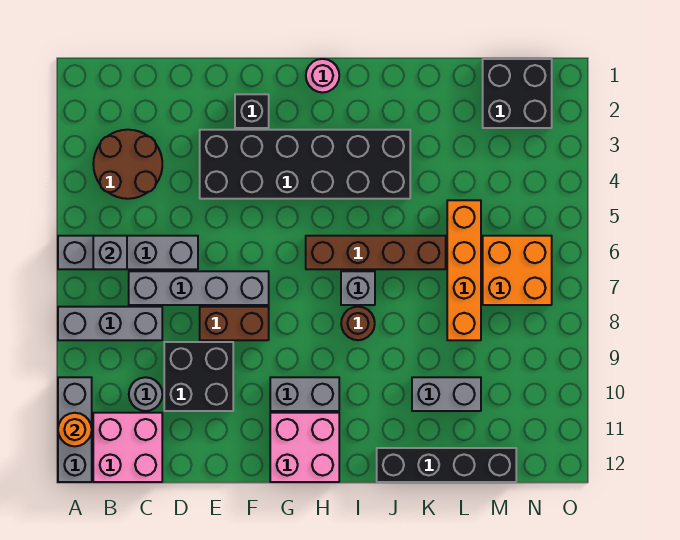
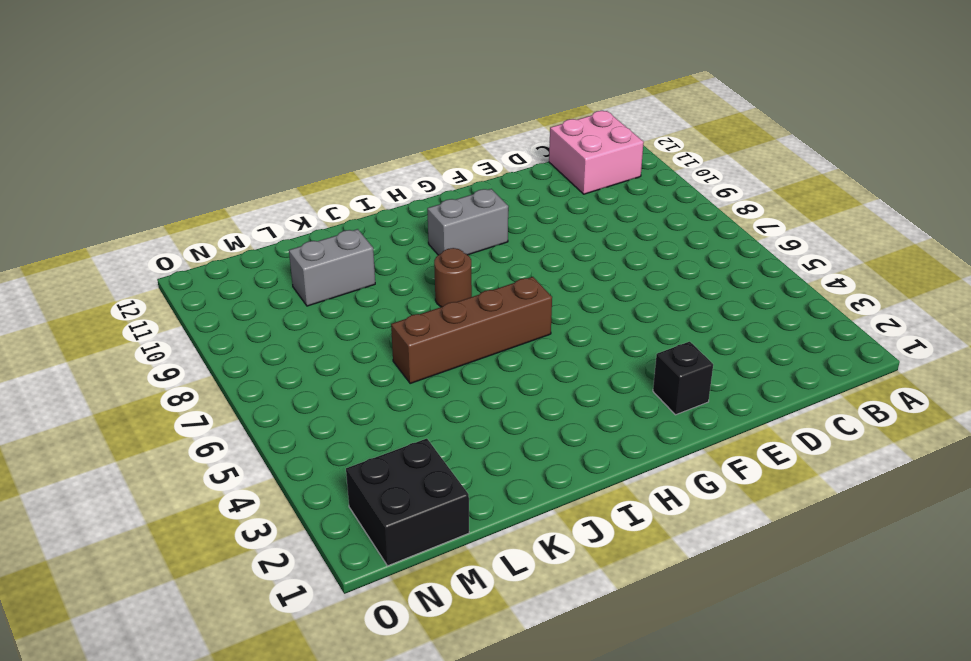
none -> grey 1x4 brick [58,236,198,269]
none -> grey 1x3 brick [58,307,162,340]
none -> grey 1x3 brick [58,377,92,482]

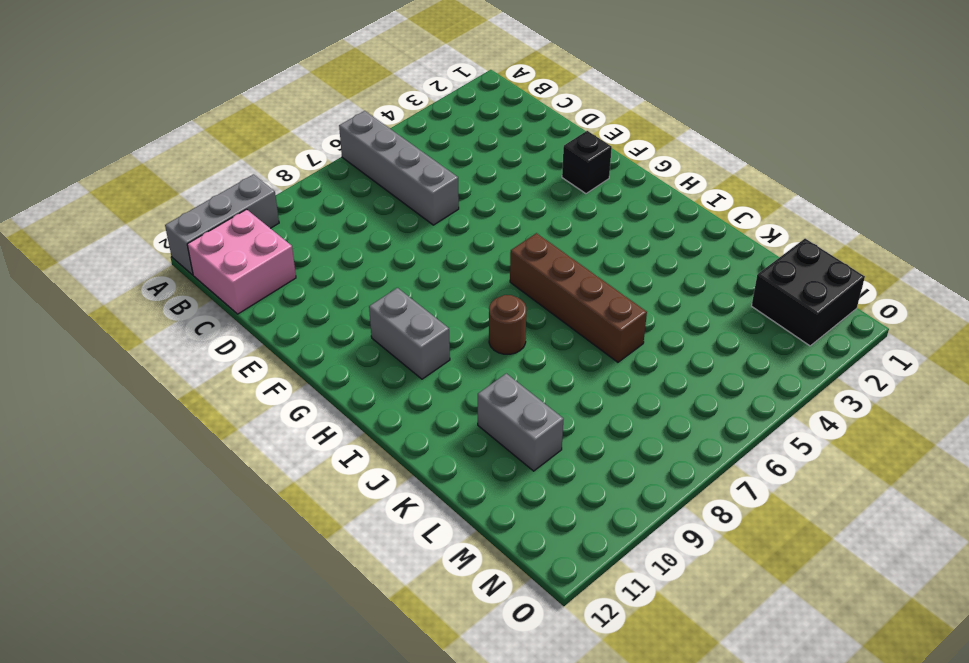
none -> grey 1x3 brick [58,307,162,340]
none -> brown 2x2 round brick [93,130,162,199]
none -> grey 1x4 brick [129,271,269,305]

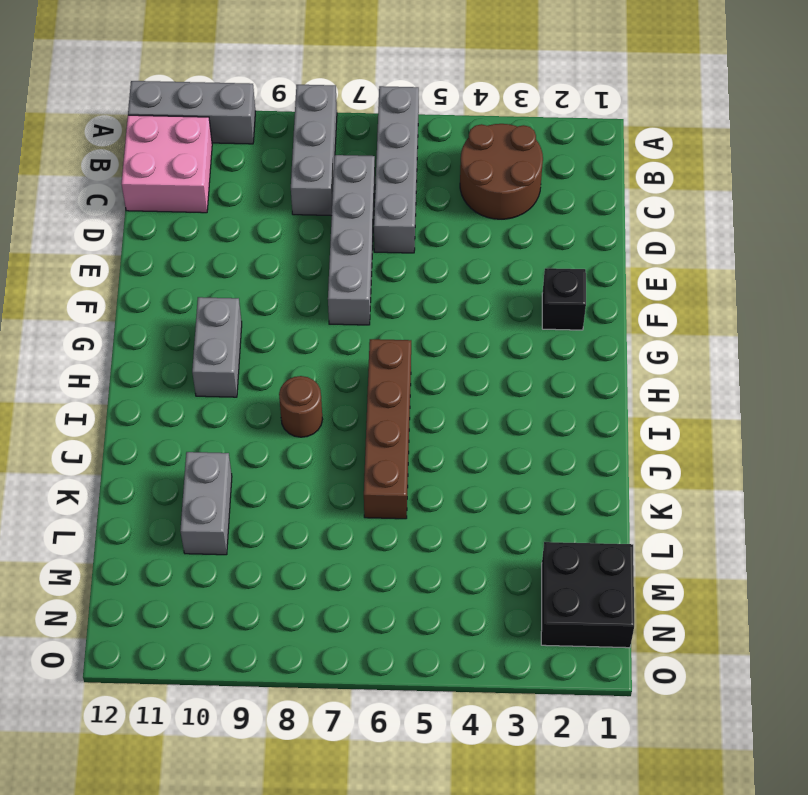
none -> grey 1x1 round brick [129,377,162,411]
none -> black 2x2 brick [164,342,233,411]
none -> black 2x6 brick [200,130,410,199]

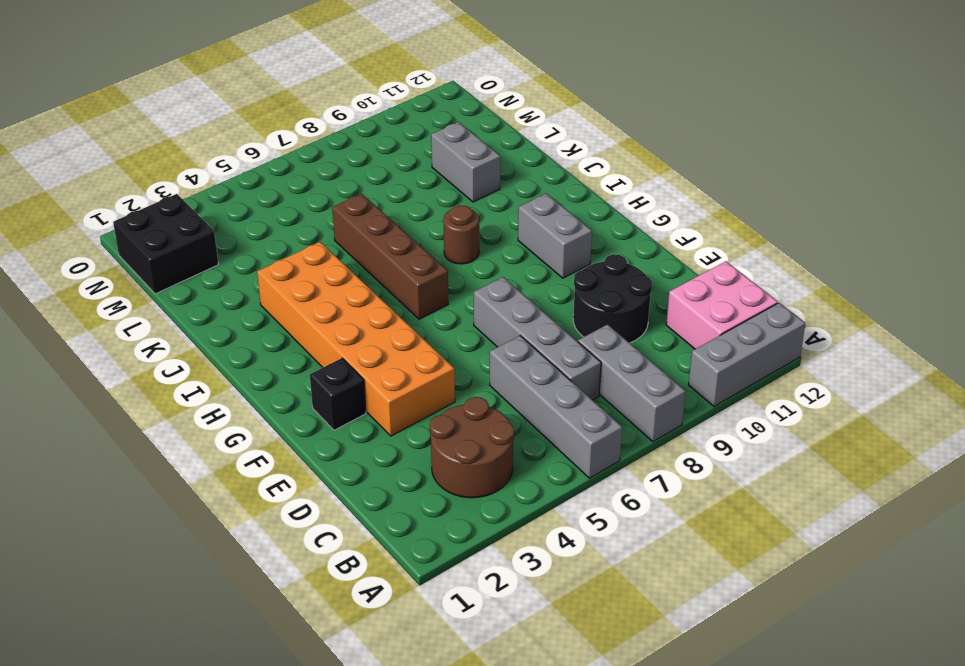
black 2x2 round brick [573,254,652,343] -> black 2x2 brick [164,342,233,411]
orange 2x6 brick [257,242,455,436] -> black 2x6 brick [200,130,410,199]
none -> grey 1x1 round brick [129,377,162,411]
none -> brown 1x2 brick [200,307,269,340]
none -> pink 2x2 brick [270,413,339,482]

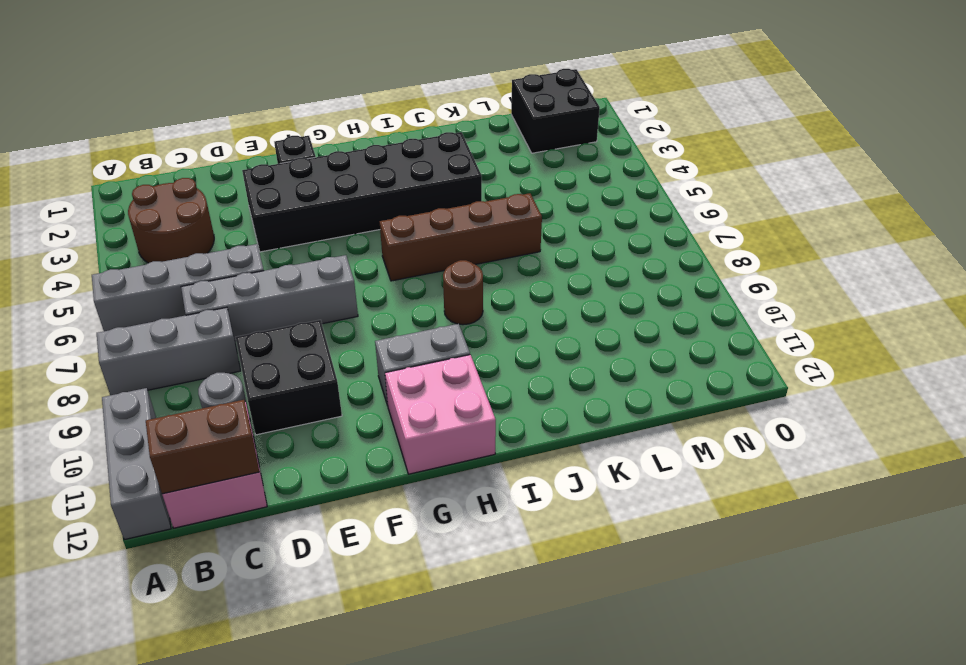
brown 1x2 brick [146,400,259,494] -> brown 1x2 brick moved to [200,307,269,340]
none -> pink 1x1 round brick [306,59,339,92]
none -> grey 1x1 brick [341,271,375,305]
none -> black 1x4 brick [377,448,516,482]

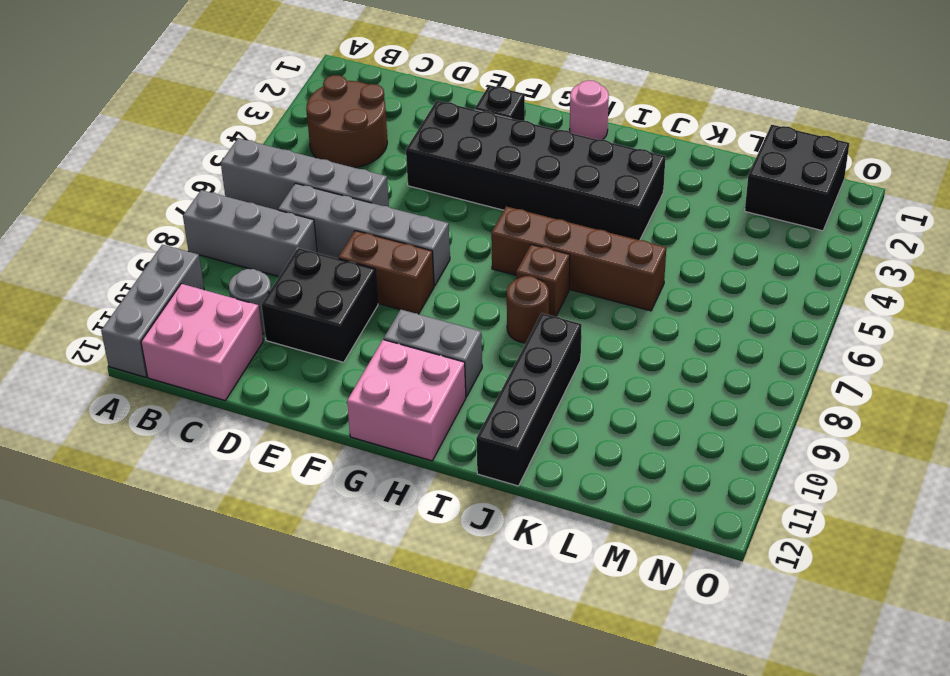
brown 1x1 brick [516,244,570,317] -> grey 1x1 brick [341,271,375,305]
black 1x4 brick [476,313,582,486] -> black 1x4 brick turned to [377,448,516,482]
none -> grey 1x2 brick [412,377,481,411]
none -> orange 1x4 brick [447,200,481,340]
none -> orange 2x2 brick [483,236,552,305]

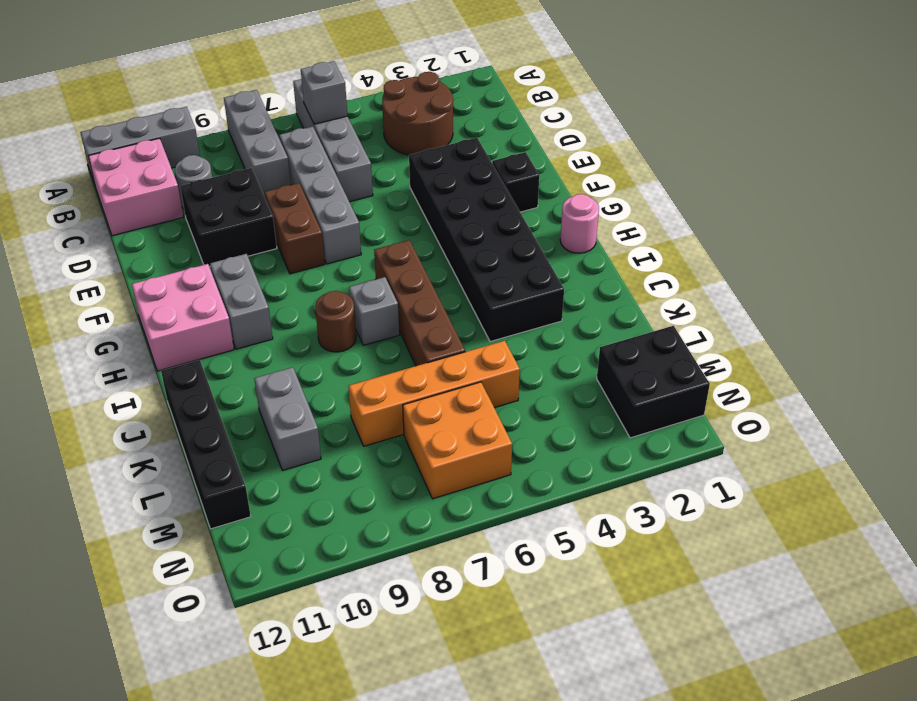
none -> orange 1x1 round brick [58,413,92,446]

